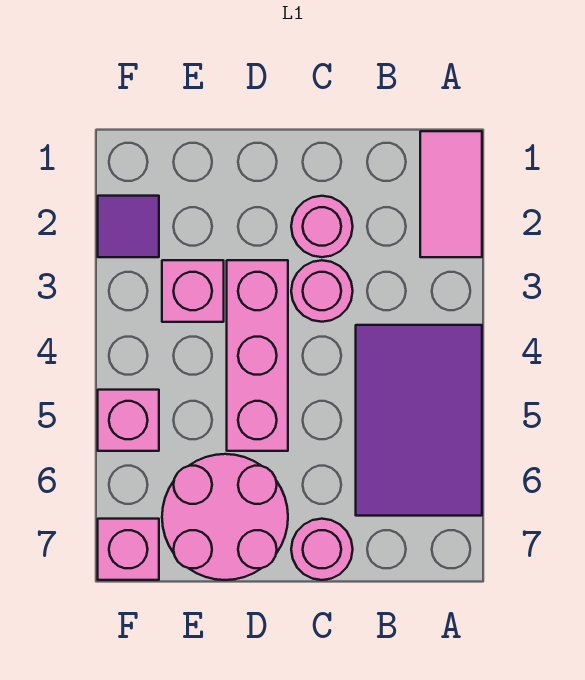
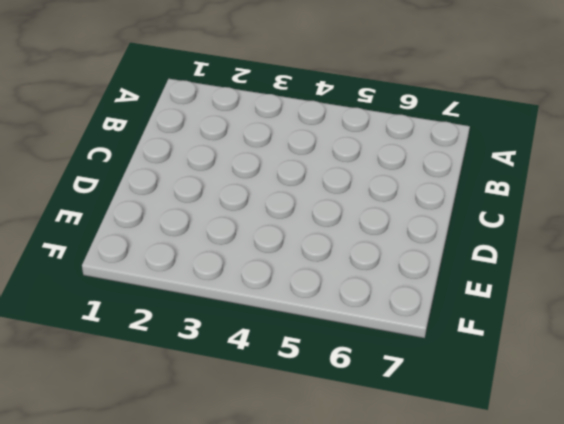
none -> pink 1x2 tile [420,131,482,257]
none -> purple 2x3 tile [356,325,482,516]

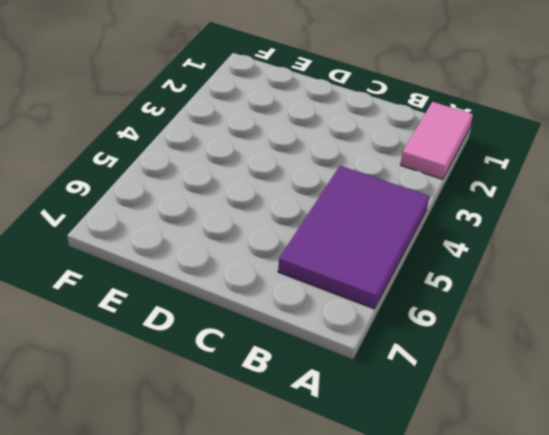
none -> pink 1x1 round brick [291,196,353,257]
none -> pink 1x1 round brick [291,260,353,322]

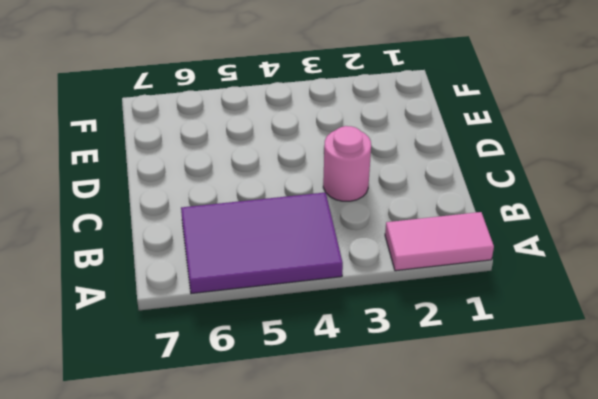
none -> pink 1x1 round brick [291,196,353,257]
none -> pink 1x1 round brick [291,519,353,580]

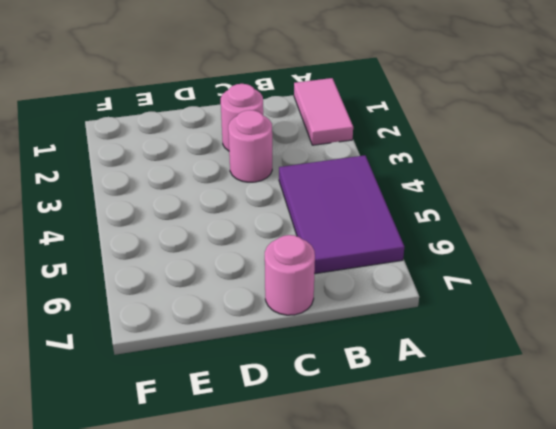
none -> pink 1x3 brick [227,260,288,451]
none -> pink 2x2 round brick [162,454,288,580]

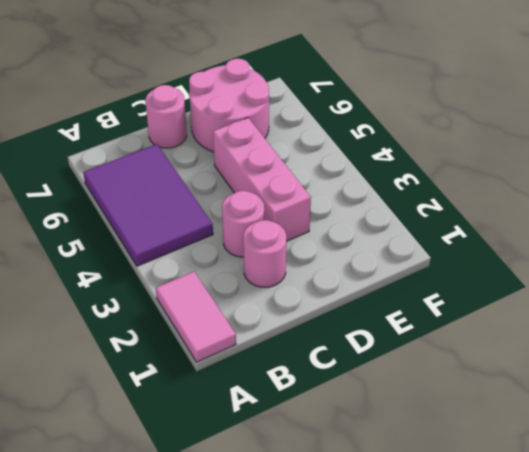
none -> pink 1x1 brick [162,260,224,322]
none -> purple 1x1 tile [98,196,159,257]

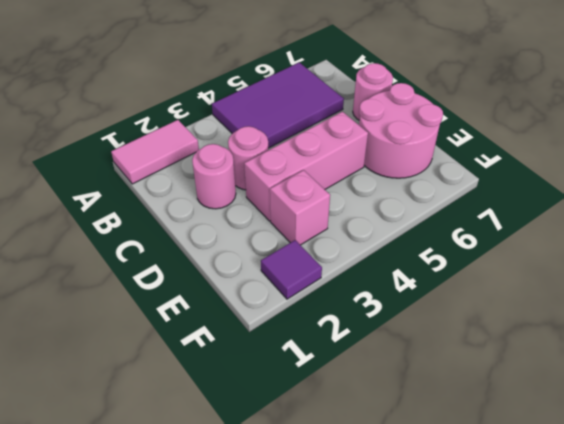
none -> pink 1x1 brick [98,390,159,451]
none -> pink 1x1 brick [98,519,159,580]

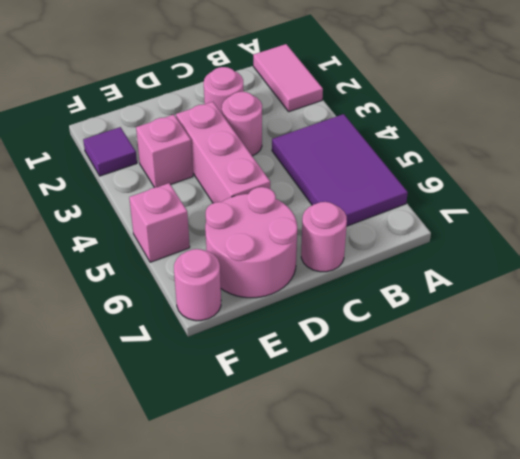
pink 1x1 round brick [174,249,221,321] -> pink 1x1 brick [98,519,159,580]

